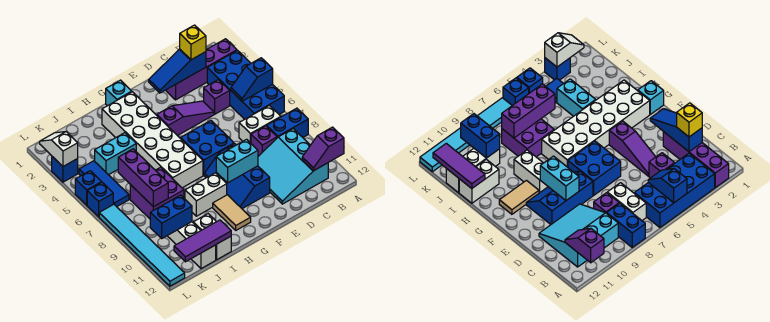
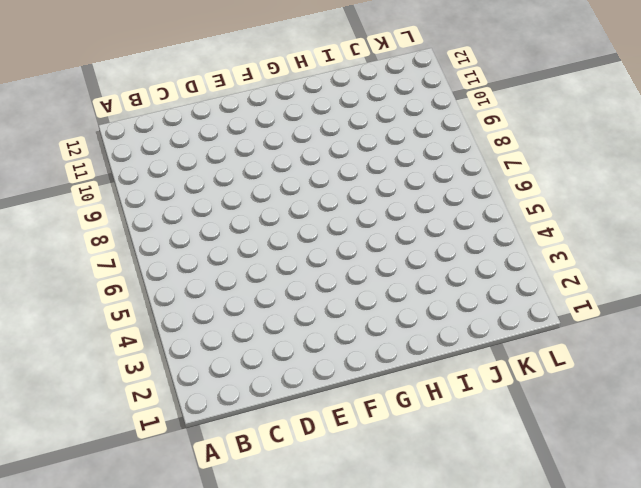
none -> purple 1x4 brick [166,39,237,100]
none -> blue 2x4 brick [207,50,284,119]
none -> blue 1x2 brick [267,108,308,138]
none -> white 1x2 brick [239,106,281,143]

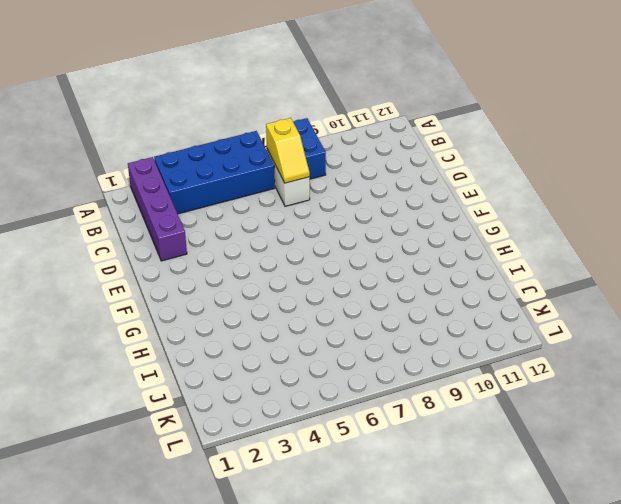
yellow 1x2 slope [266,118,310,183] -> none
none -> cyan 3x3 slope [258,129,328,204]
none -> purple 1x1 brick [204,80,230,114]
none -> purple 1x1 brick [251,126,277,156]
none -> purple 1x3 slope [157,101,214,136]

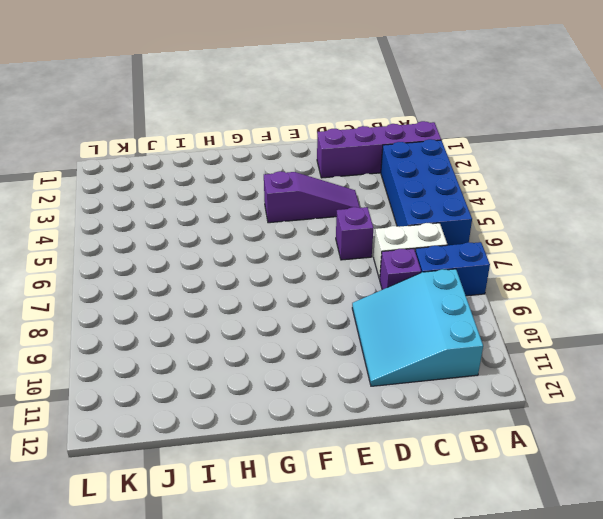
purple 1x1 brick [336,207,373,260] -> purple 1x1 brick moved to [204,80,230,114]
none -> blue 2x2 brick [181,121,234,175]
none -> blue 2x3 slope [204,144,270,209]
none -> cyan 1x1 brick [106,80,132,106]
none -> white 2x6 brick [102,92,203,188]

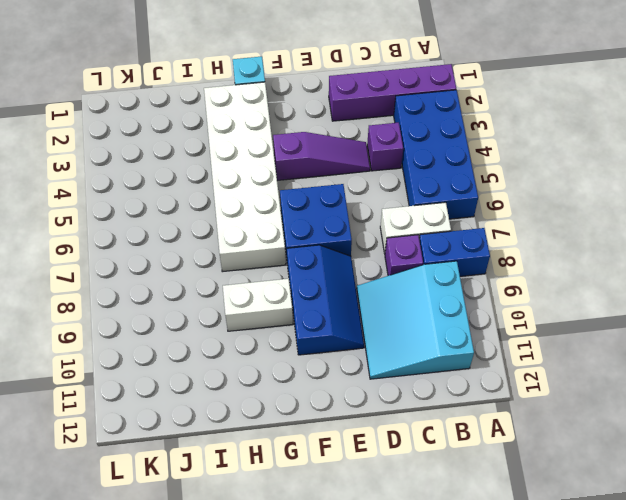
blue 2x3 slope [287,245,364,355] -> blue 2x3 slope turned to [204,144,270,209]
none -> tan 1x2 tile [213,195,251,230]
none -> cyan 1x2 brick [95,133,136,175]
none -> purple 2x2 brick [130,167,184,219]
none -> white 1x2 brick [193,214,231,260]

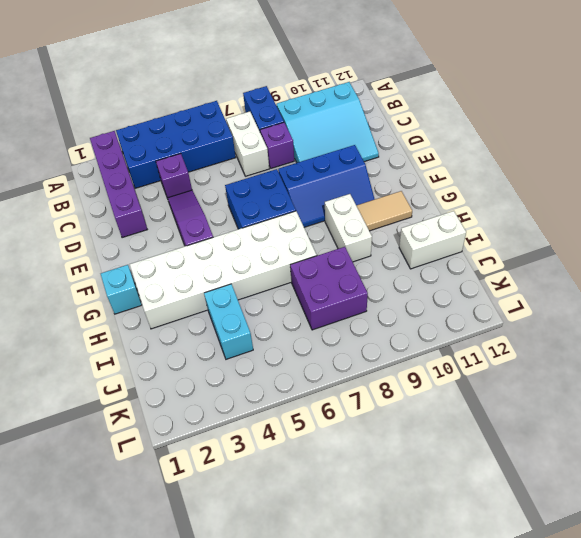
none -> white 1x3 brick [168,222,216,269]
none -> blue 1x3 tile [79,161,129,207]
none -> blue 1x1 brick [52,157,78,182]
none -> blue 1x1 brick [75,171,101,205]

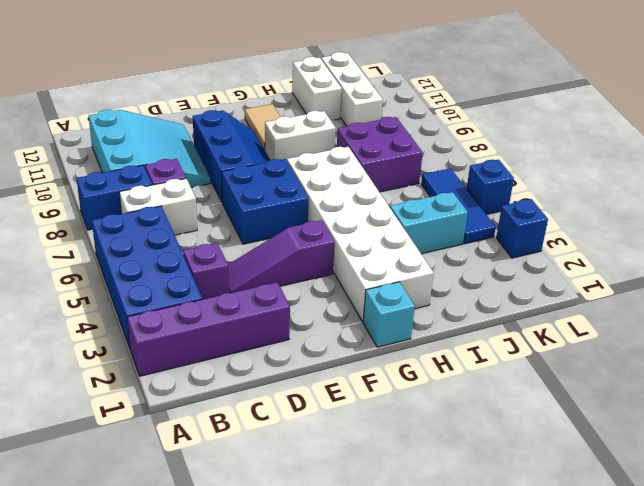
none -> blue 1x1 brick [87,182,113,217]
none -> cyan 1x6 tile [99,204,185,286]
none -> blue 1x2 slope [231,58,273,101]
none -> purple 1x2 slope [302,127,344,171]

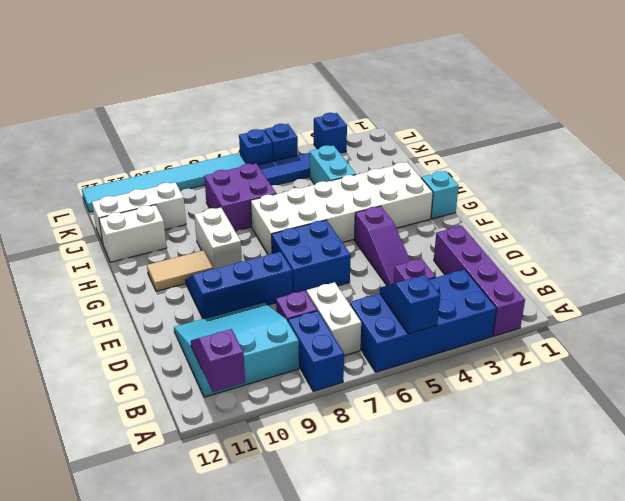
none -> blue 1x3 slope [149,49,206,93]
none -> cyan 1x2 brick [216,139,258,183]
none -> purple 1x3 tile [174,220,231,262]
none -> purple 1x3 brick [118,149,168,207]

